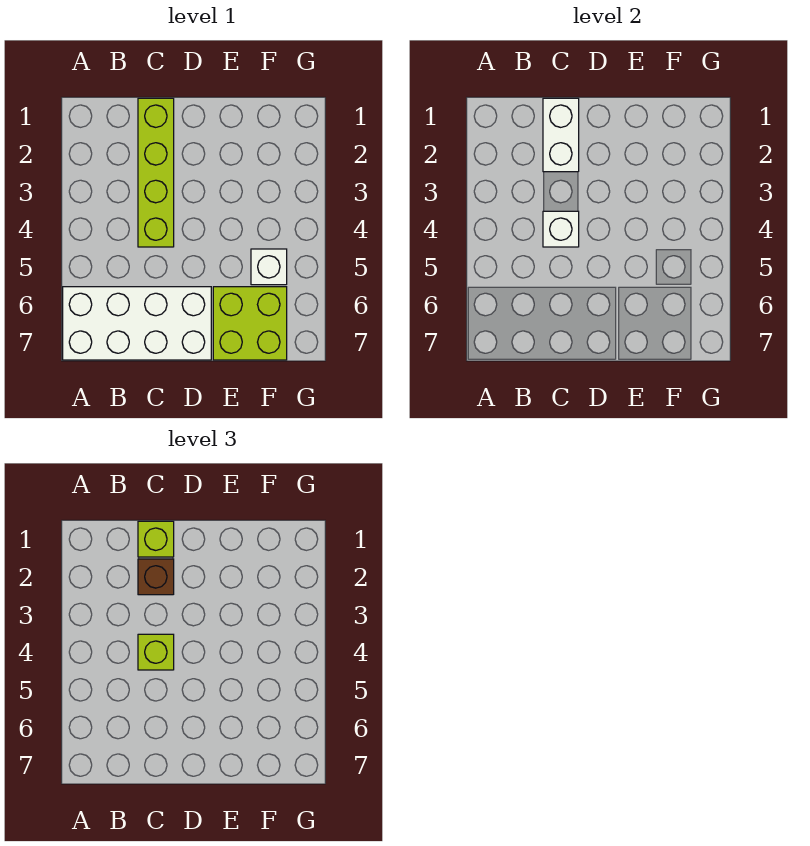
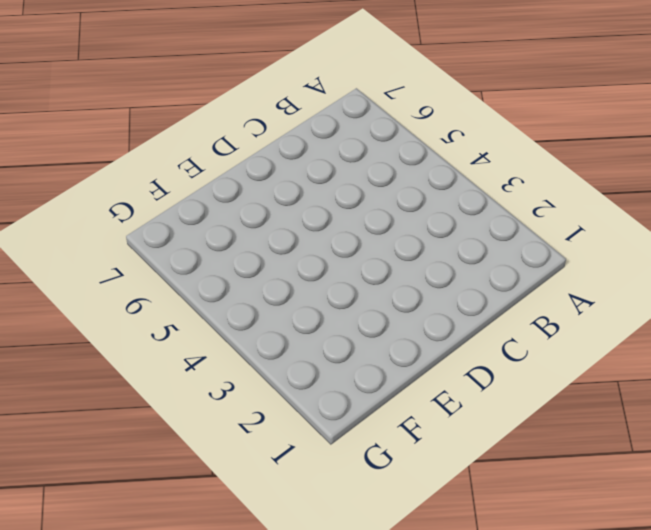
none -> white 2x4 brick [63,287,211,360]
none -> lime 1x4 brick [138,98,174,247]

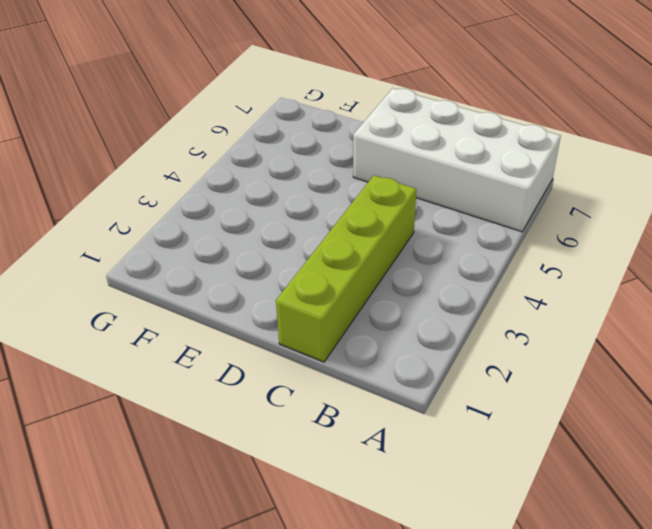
none -> lime 2x2 brick [213,287,287,360]
none -> white 1x1 brick [251,249,287,285]

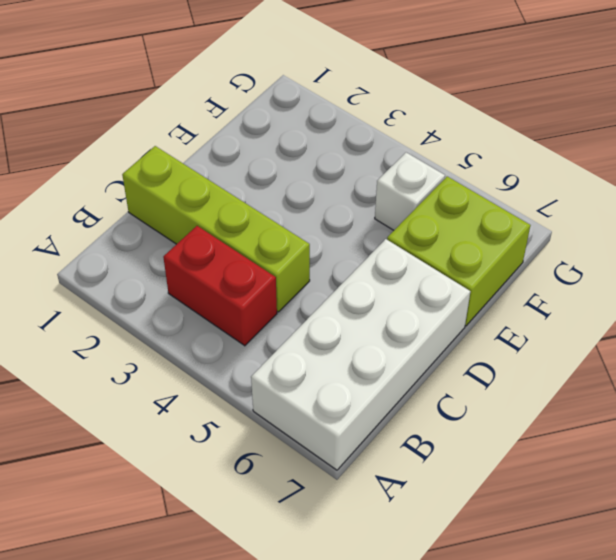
red 1x2 brick [163,226,277,346] -> none
none -> white 1x2 brick [543,98,579,172]
none -> white 1x1 brick [543,211,579,247]

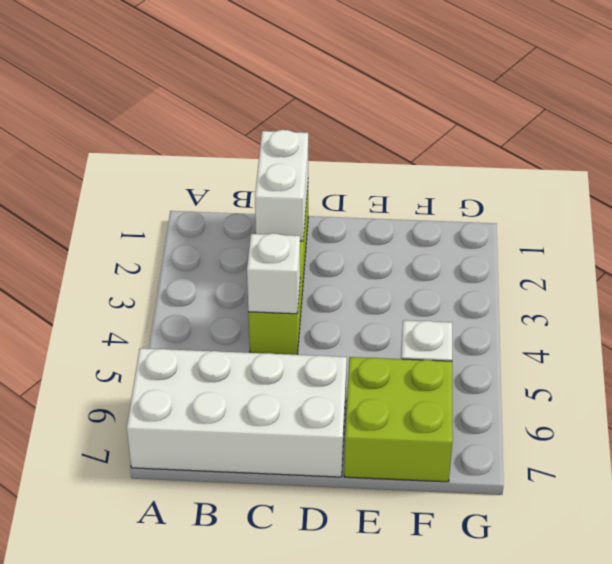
none -> lime 1x1 brick [138,521,174,557]
none -> brown 1x1 brick [138,559,174,595]

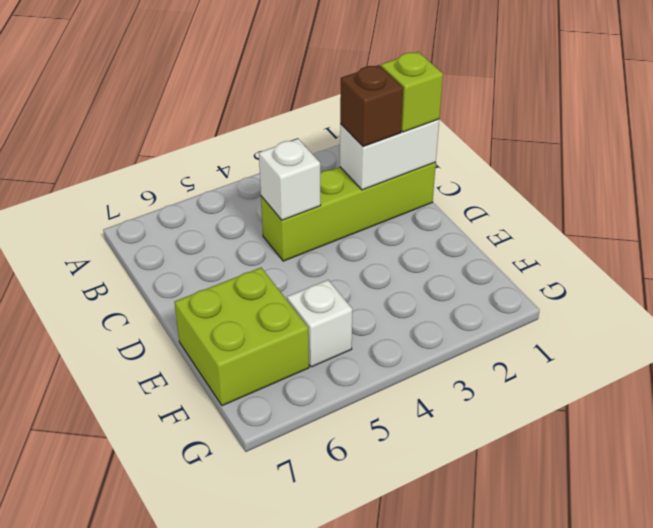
none -> white 2x4 brick [63,287,211,360]
none -> lime 1x1 brick [138,634,174,670]

